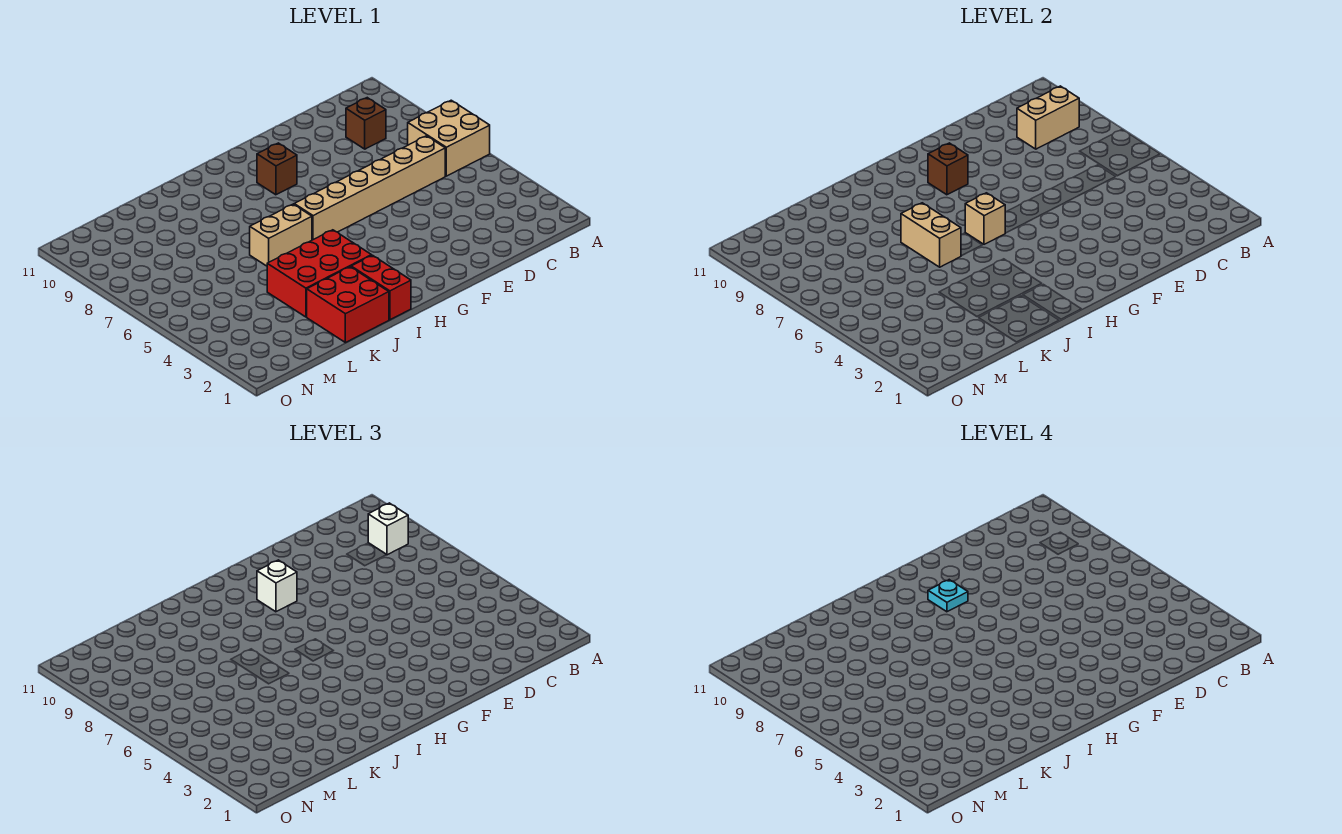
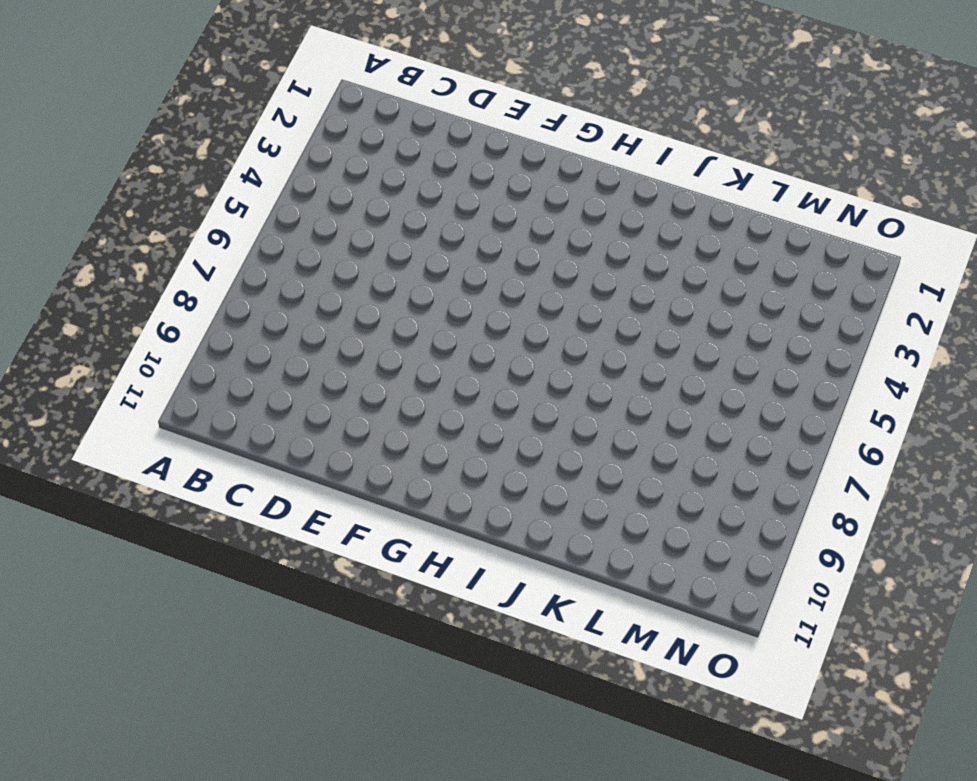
none -> tan 2x2 brick [408,100,490,176]
none -> tan 1x6 brick [294,136,445,240]
none -> brown 1x1 brick [346,98,386,149]

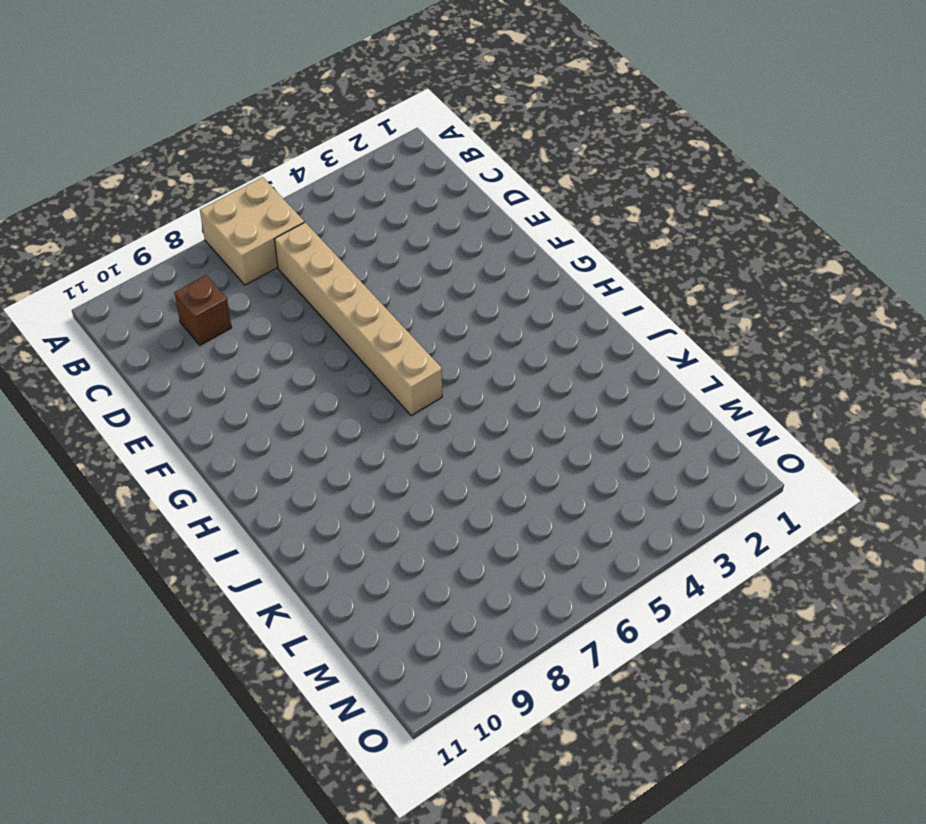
none -> brown 1x1 brick [257,143,297,195]
none -> red 1x2 brick [351,255,411,320]
none -> red 2x3 brick [267,230,371,317]

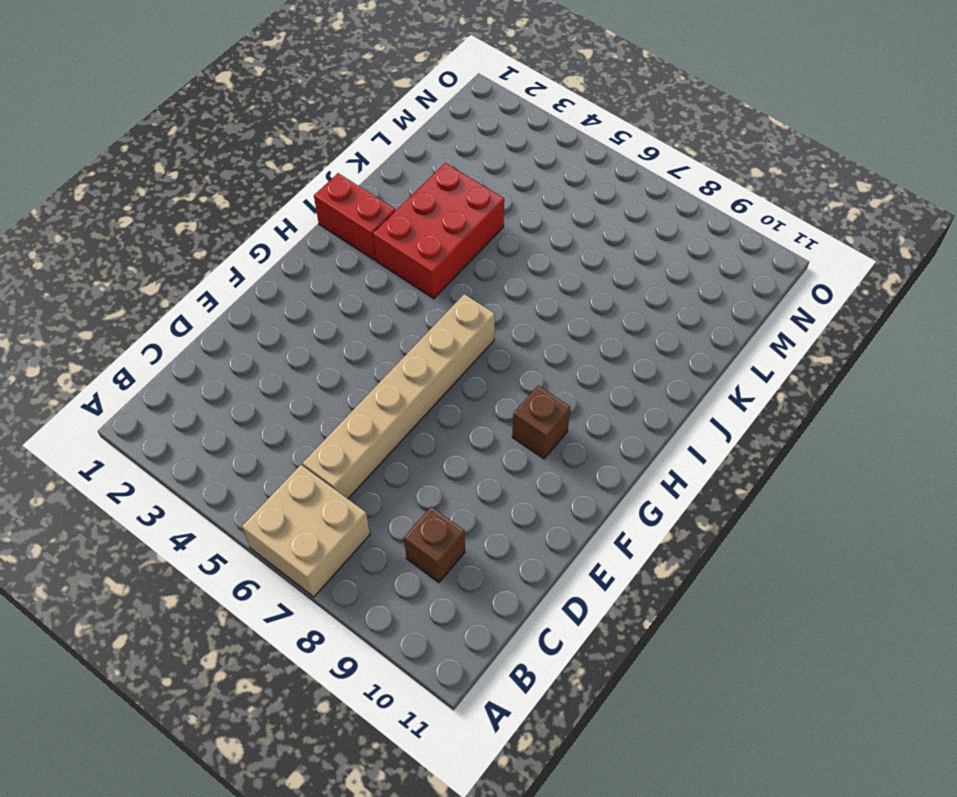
none -> tan 1x2 brick [250,204,312,266]
none -> red 2x2 brick [307,267,389,343]
none -> tan 1x2 brick [1017,86,1079,149]

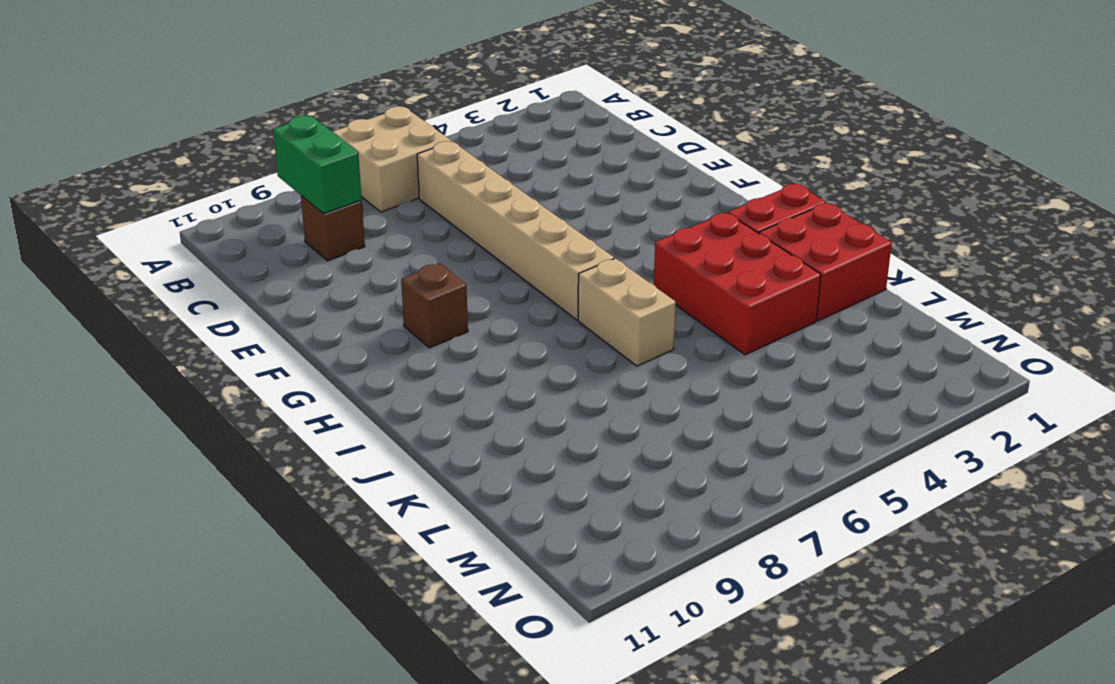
green 1x2 brick [273,116,362,214] -> tan 1x2 brick [1017,86,1079,149]
none -> brown 1x1 brick [928,143,968,195]
none -> tan 1x1 brick [965,193,1005,244]
none -> tan 1x2 brick [901,203,961,267]

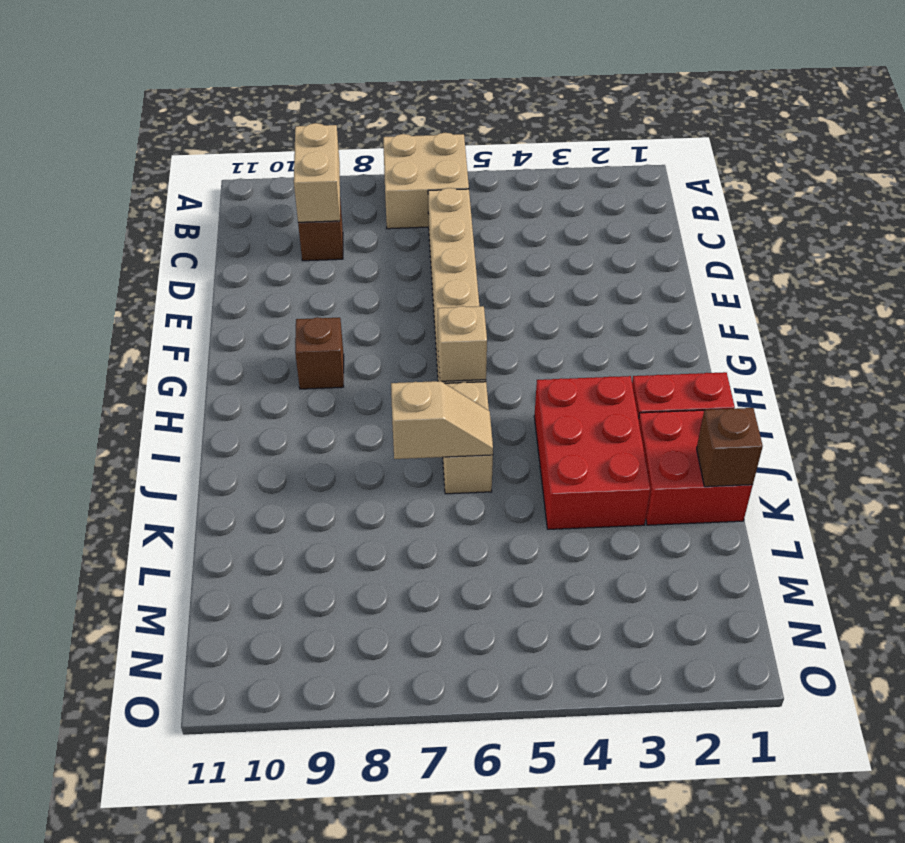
tan 1x2 slope [391,381,493,459] -> tan 1x2 brick [901,203,961,267]
brown 1x1 brick [697,408,763,487] -> brown 1x1 brick moved to [928,143,968,195]
none -> white 1x1 brick [368,503,408,555]
none -> white 1x1 brick [257,560,297,612]
none -> cyan 1x1 plate [928,580,968,612]

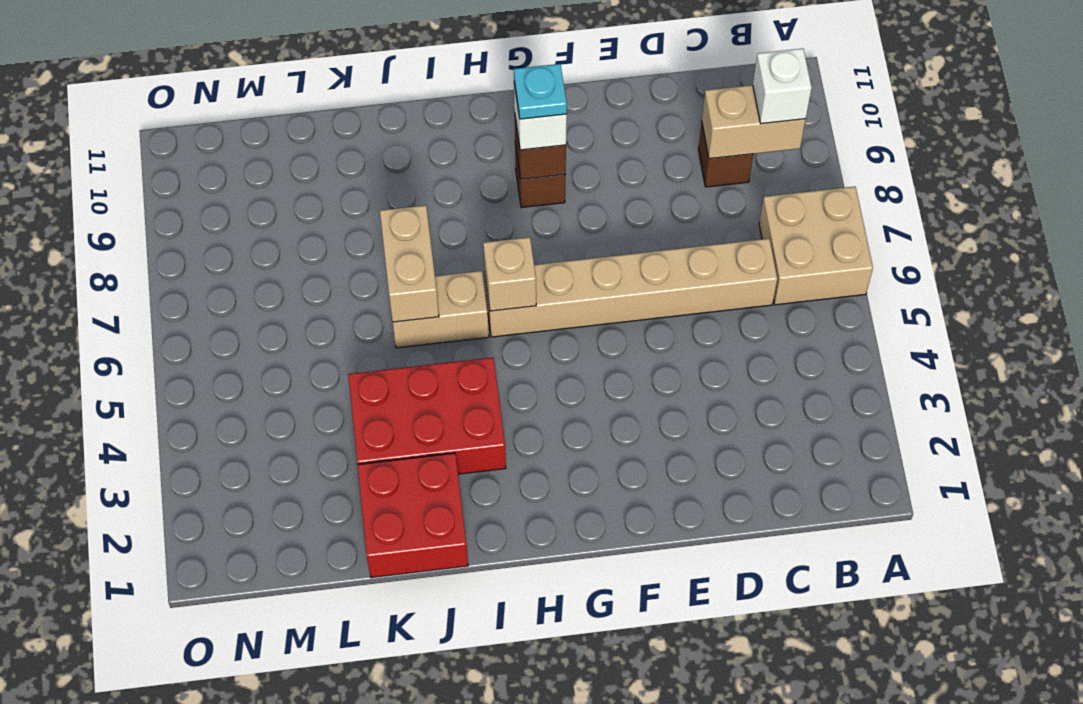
none -> red 1x2 brick [351,255,411,320]

